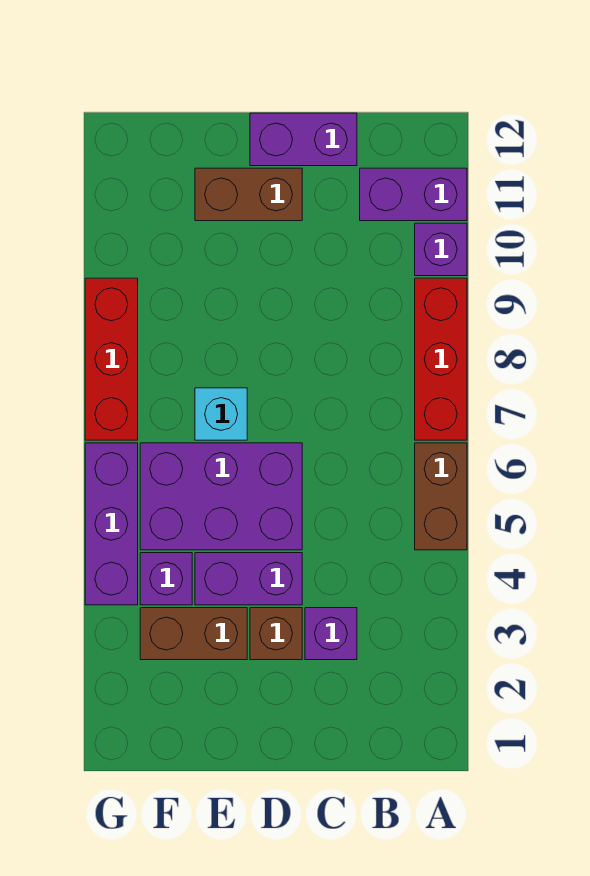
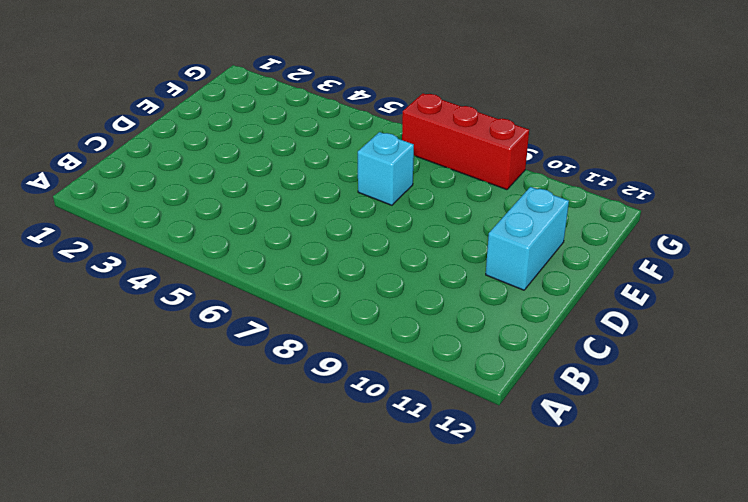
cyan 1x2 brick [486,187,569,290] -> brown 1x2 brick [195,168,302,221]
none -> brown 1x2 brick [415,443,467,550]
none -> red 1x3 brick [415,278,467,440]
none -> purple 1x1 brick [415,223,467,276]

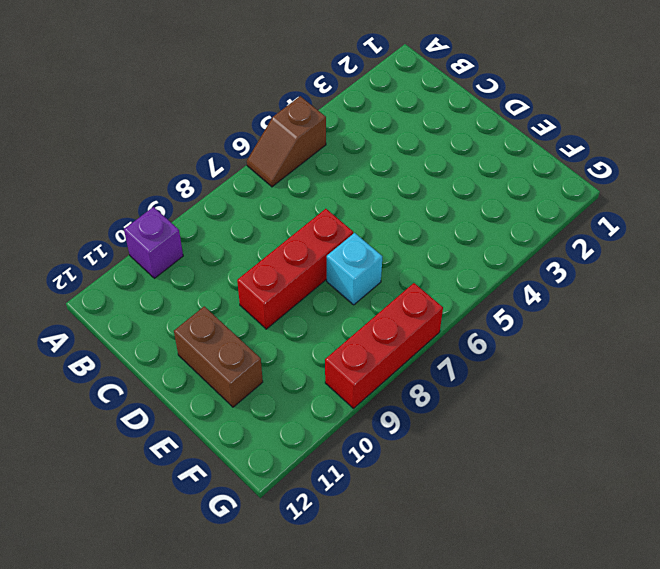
brown 1x2 slope [247,96,326,187] -> brown 1x2 brick [415,443,467,550]
red 1x3 brick [237,209,353,329] -> red 1x3 brick moved to [415,278,467,440]
none -> purple 1x2 brick [360,168,467,221]
none -> purple 1x1 brick [305,608,357,660]
none -> purple 1x2 brick [250,113,357,166]

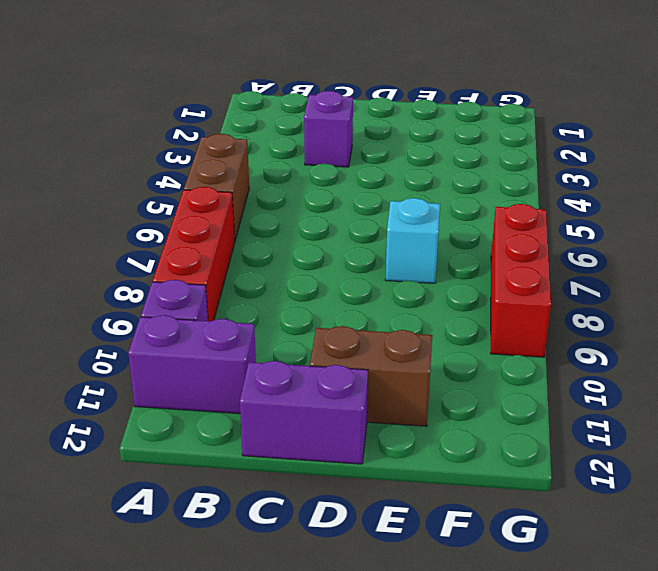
none -> brown 1x1 brick [250,608,302,660]
none -> purple 1x2 brick [195,553,302,605]
none -> purple 2x3 brick [140,443,302,550]

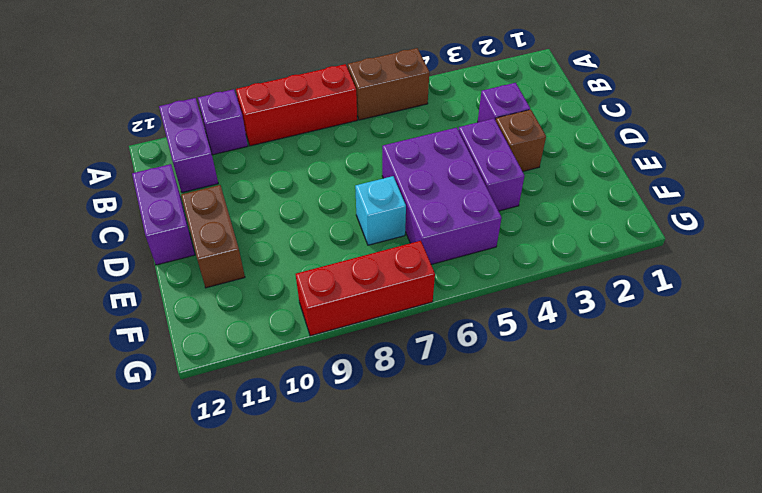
none -> brown 1x2 brick [140,608,247,660]
none -> purple 1x1 brick [140,553,192,605]
none -> purple 1x3 brick [85,443,138,605]

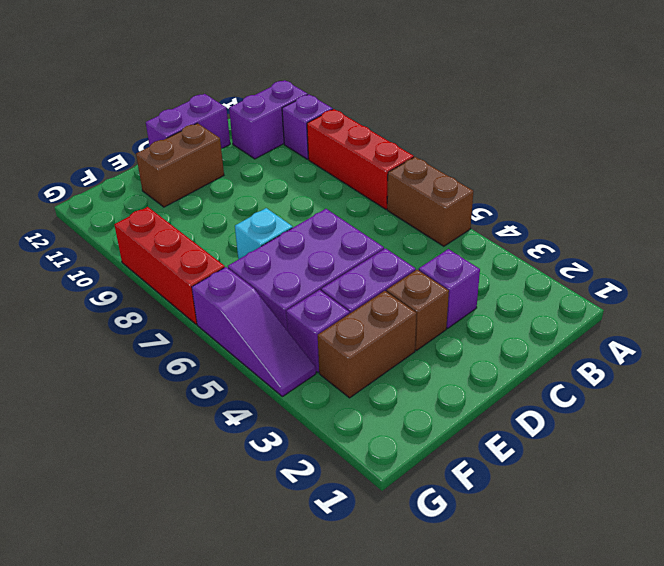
purple 1x3 slope [192,267,316,397] -> purple 1x3 brick [85,443,138,605]

